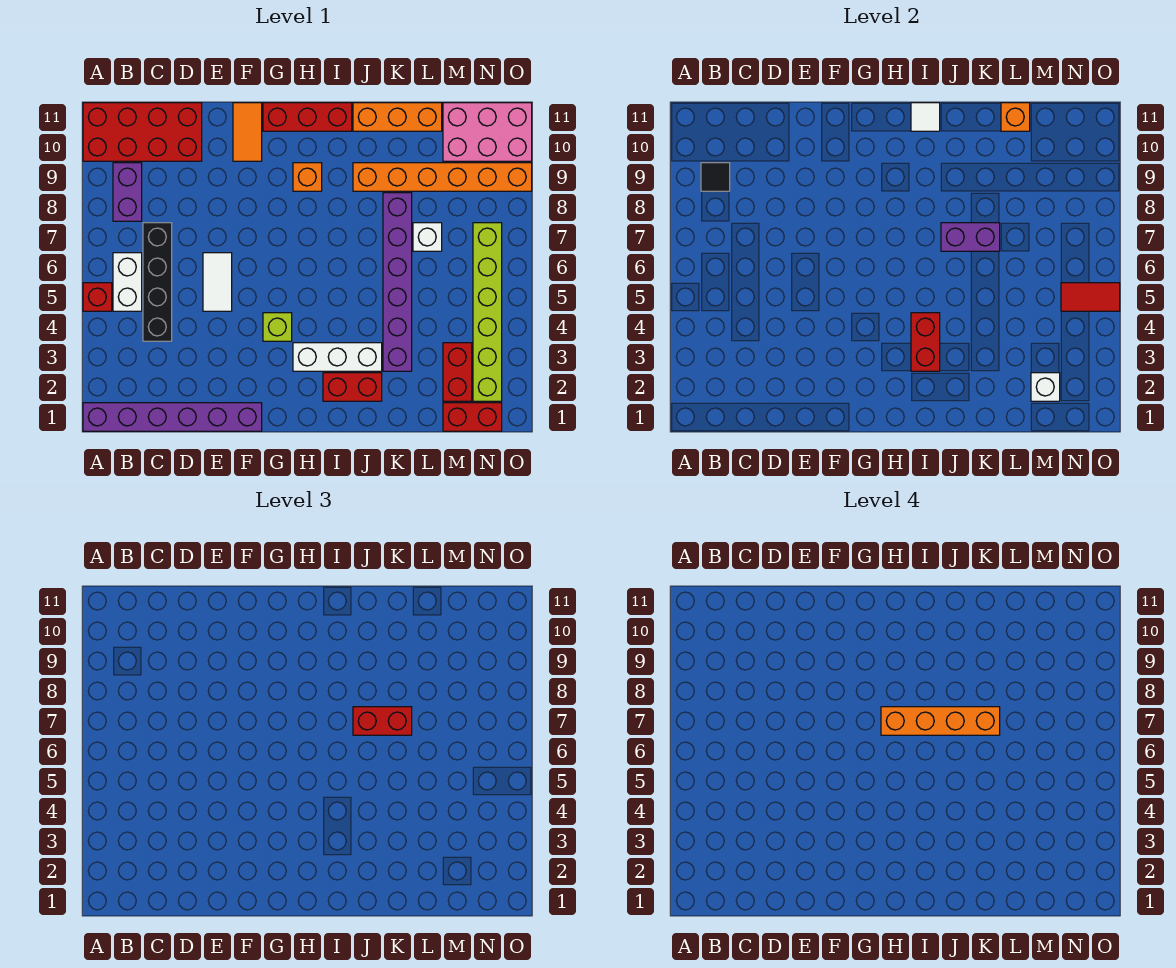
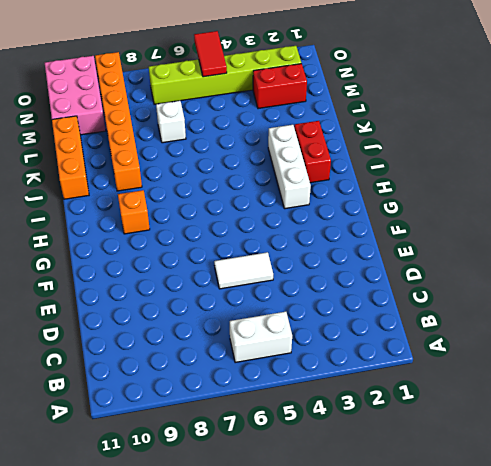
none -> purple 1x6 brick [83,403,262,431]
none -> red 1x1 brick [83,283,112,311]
none -> red 2x4 brick [83,103,202,161]
none -> purple 1x2 brick [113,163,142,221]

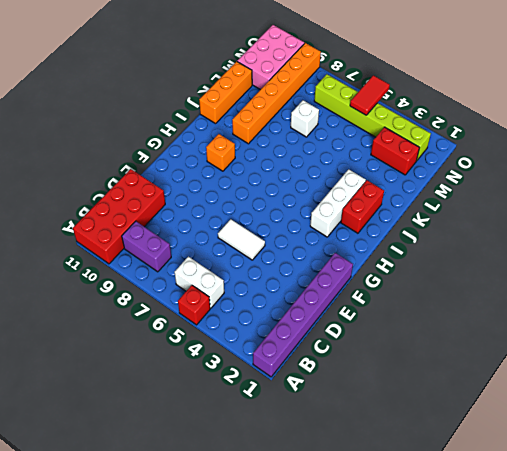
none -> black 1x4 brick [143,223,172,341]
none -> orange 1x2 tile [233,103,262,161]
none -> lime 1x1 brick [263,313,292,341]
none -> red 1x3 brick [263,103,352,131]

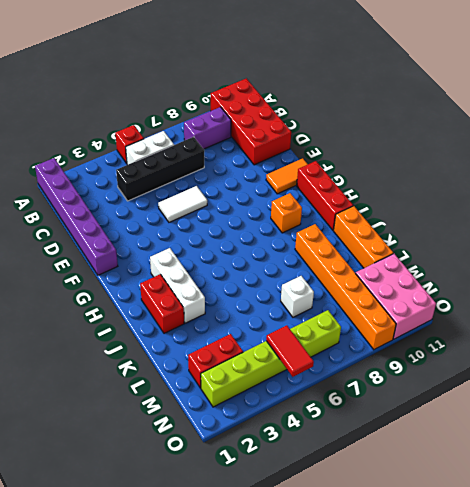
none -> lime 1x1 brick [263,313,292,341]
none -> purple 1x6 brick [383,193,412,371]
none -> red 1x2 brick [443,403,502,431]
none -> black 1x1 tile [701,163,730,191]

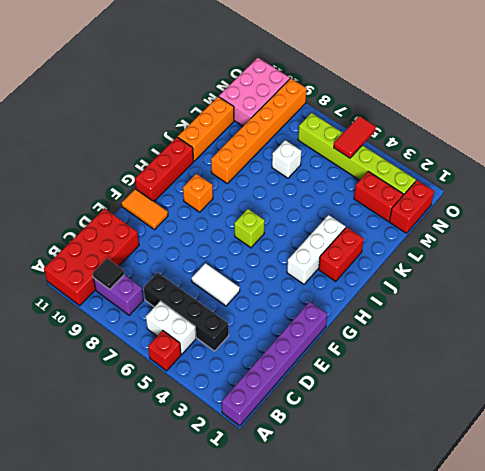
lime 1x1 brick [234,209,265,248] -> lime 1x1 brick moved to [263,313,292,341]
none -> purple 1x6 brick [383,193,412,371]
none -> red 1x2 brick [911,313,940,371]
none -> white 1x1 tile [911,103,940,131]
none -> purple 1x2 brick [941,223,1000,251]

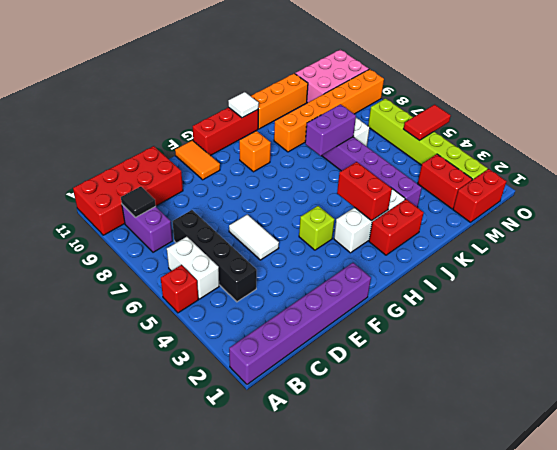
none -> orange 1x1 brick [1001,103,1030,131]
none -> white 1x1 brick [1031,373,1060,401]
none -> red 1x2 brick [353,707,412,735]
none -> orange 1x4 brick [881,707,1000,735]

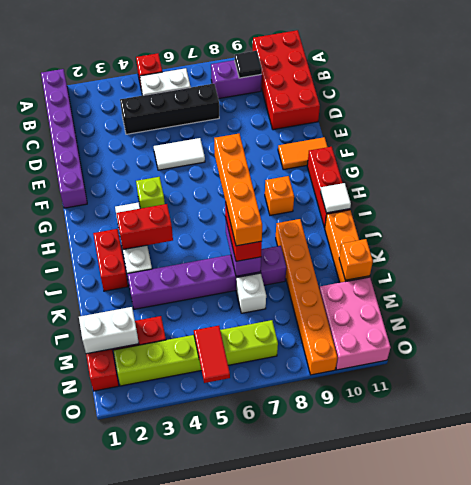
white 1x2 brick [79,307,139,354] -> white 1x1 brick [1031,373,1060,401]

